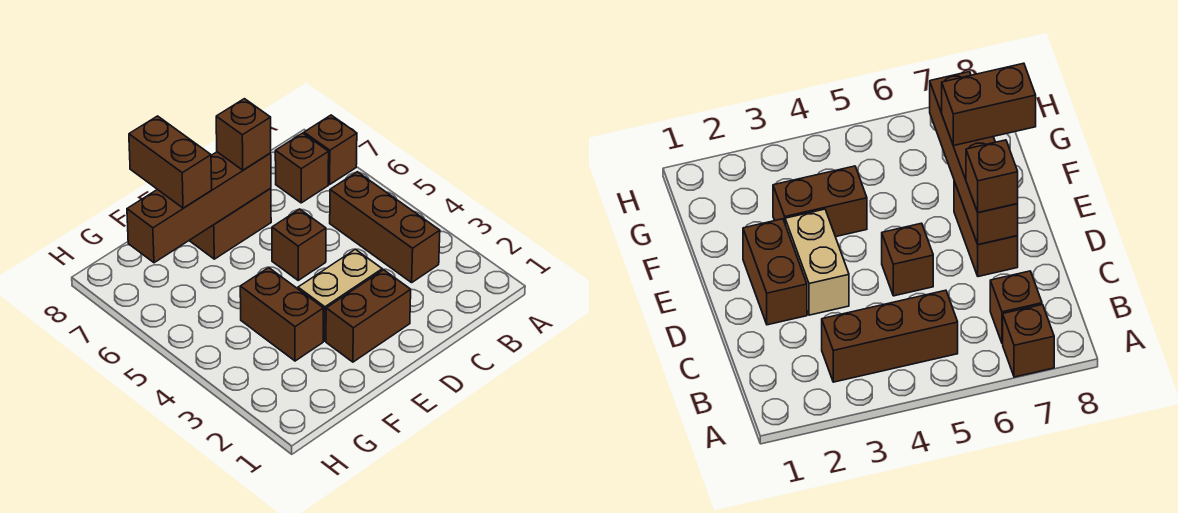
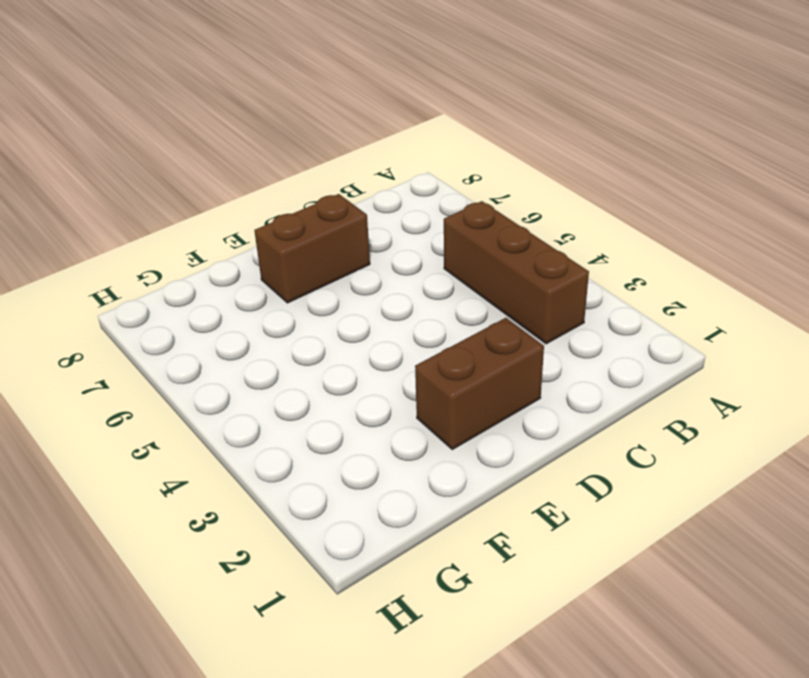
none -> brown 1x1 brick [304,115,357,184]
none -> brown 1x1 brick [275,133,329,203]

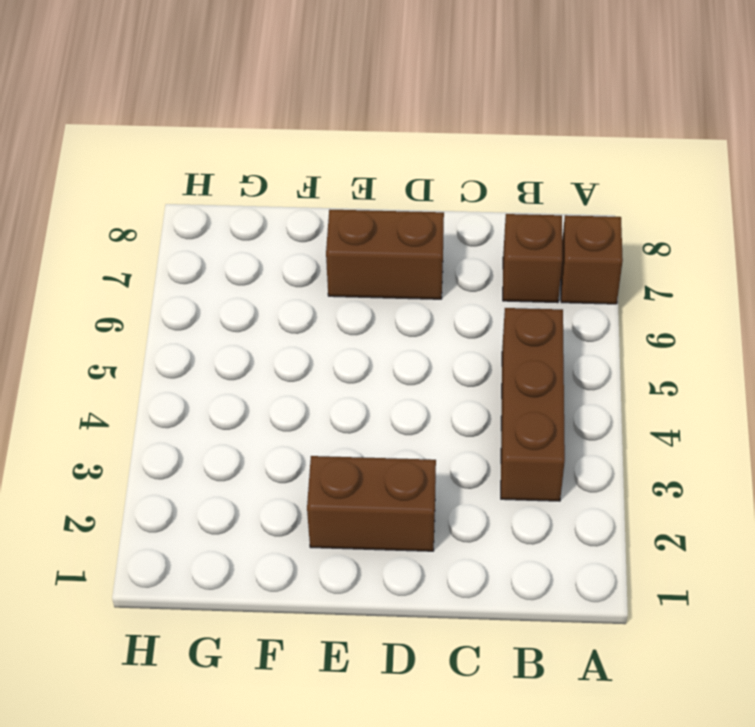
none -> tan 1x2 brick [298,249,382,341]
none -> brown 1x1 brick [272,209,326,280]

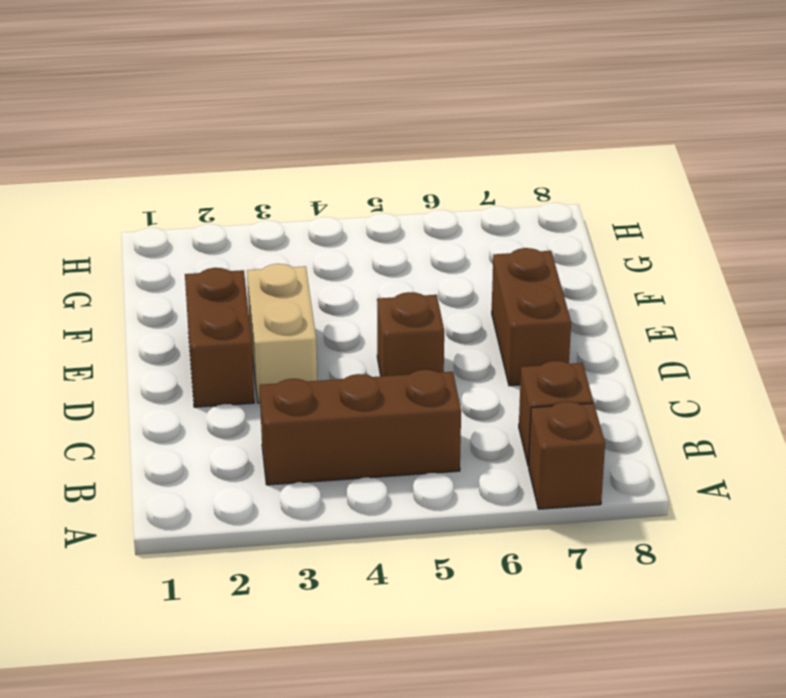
none -> brown 1x2 brick [240,268,323,361]
none -> brown 1x4 brick [127,152,271,263]

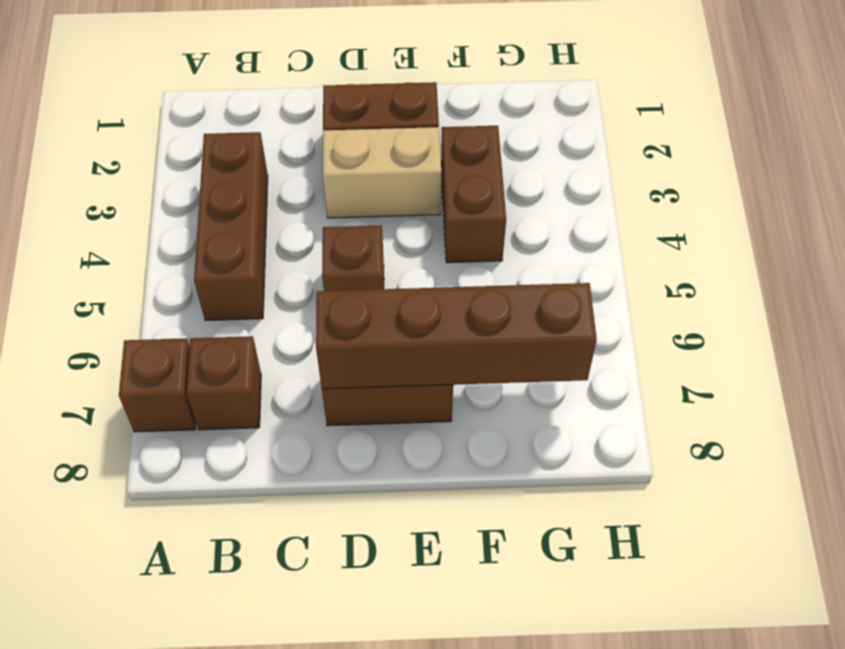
none -> brown 1x1 brick [216,99,271,170]
none -> brown 1x2 brick [129,116,212,208]

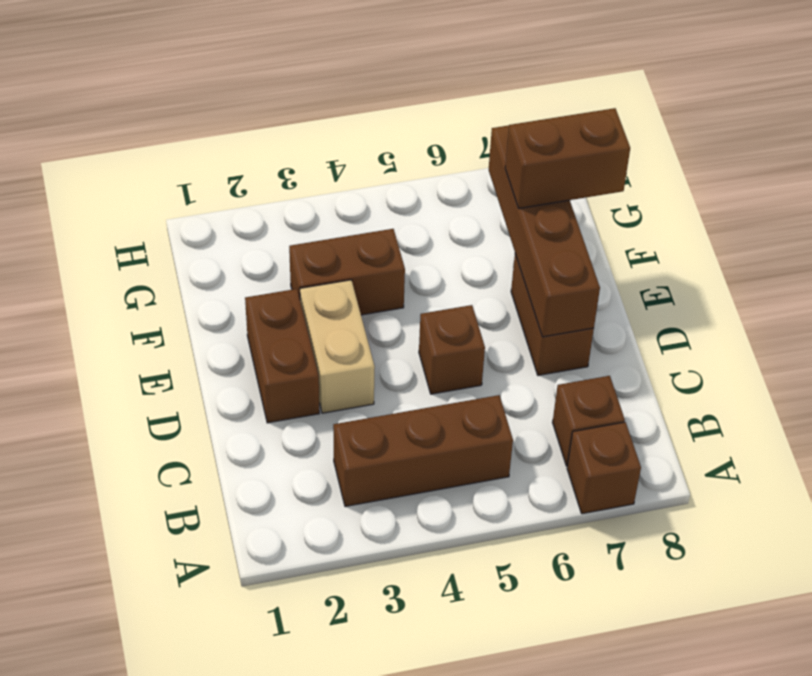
none -> brown 1x1 brick [216,99,271,170]

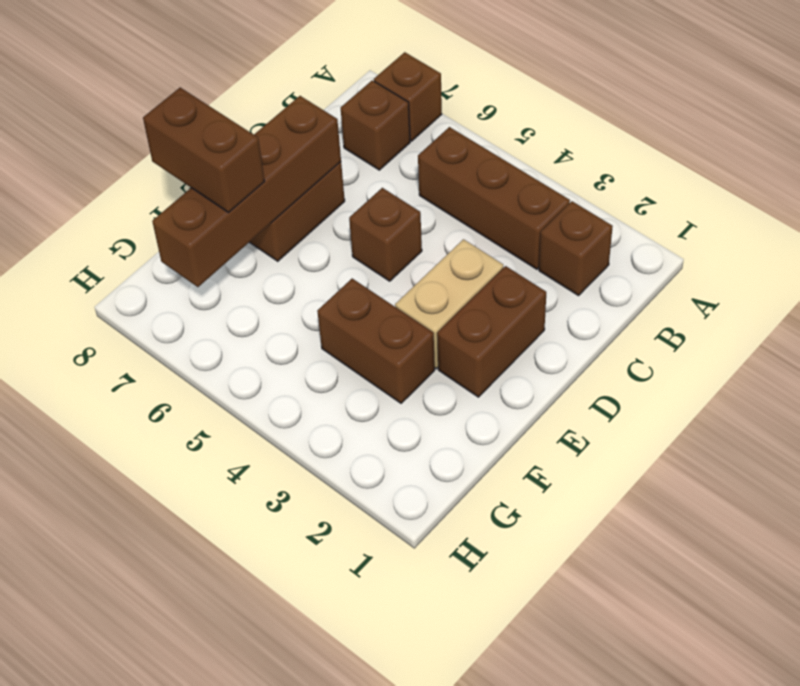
brown 1x1 brick [539,201,613,296] -> brown 1x1 brick moved to [216,99,271,170]

